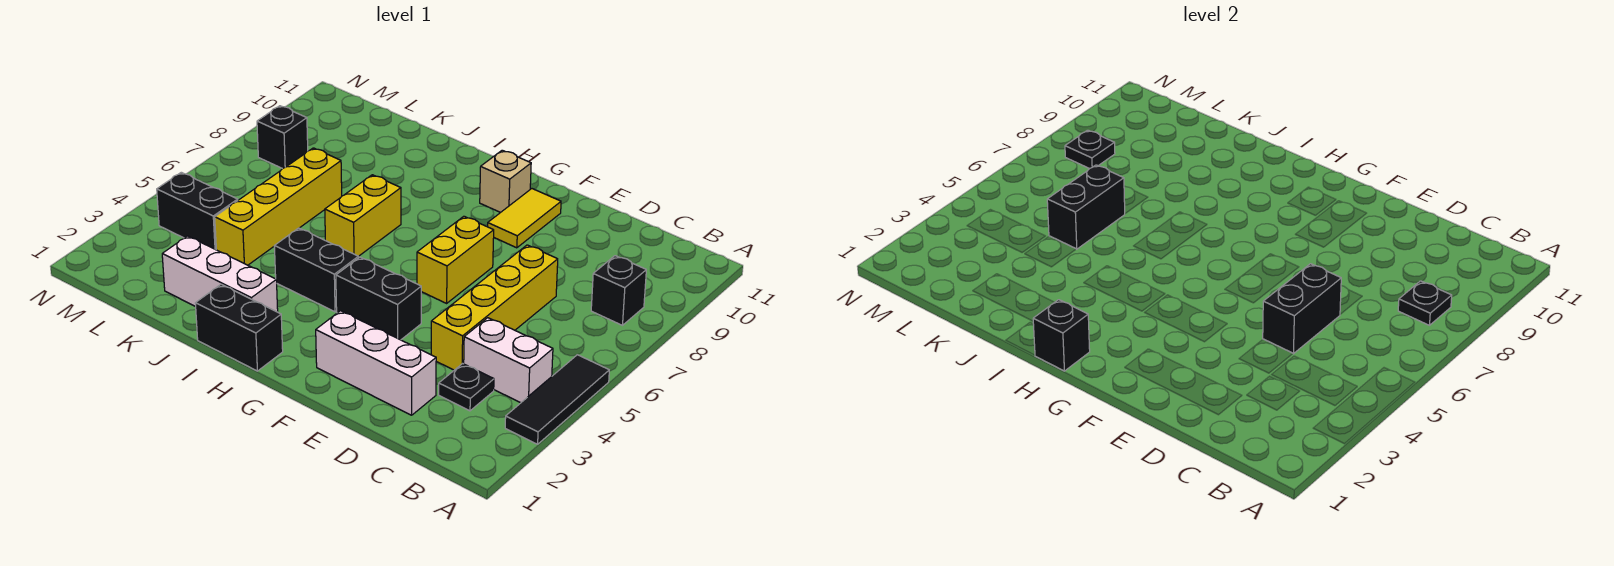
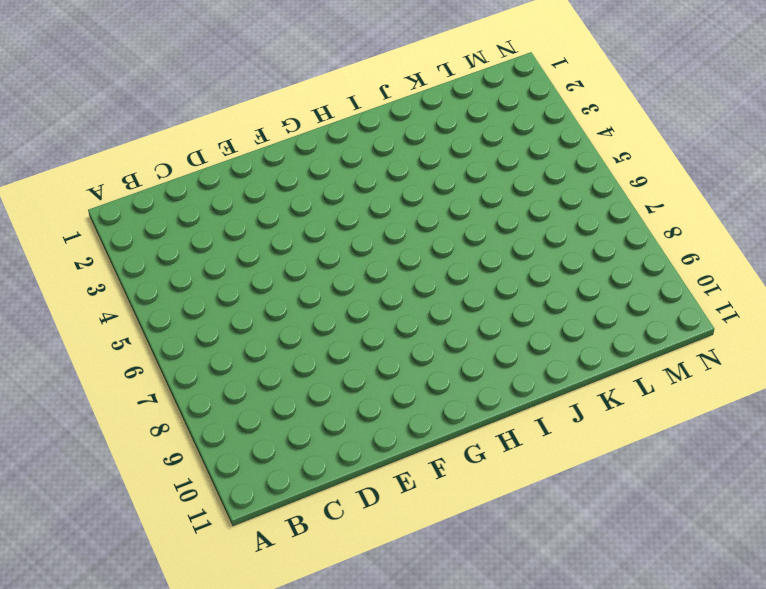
none -> black 1x3 tile [505,355,609,444]
none -> white 1x2 brick [464,318,553,403]
none -> black 1x1 brick [591,256,646,325]

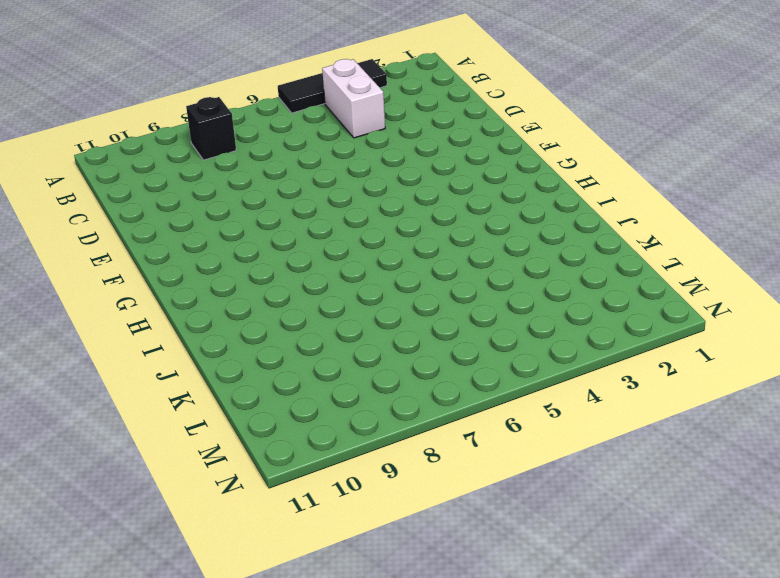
none -> black 1x1 plate [439,363,494,411]
none -> white 1x3 brick [316,311,436,415]
none -> yellow 1x4 brick [431,245,558,370]

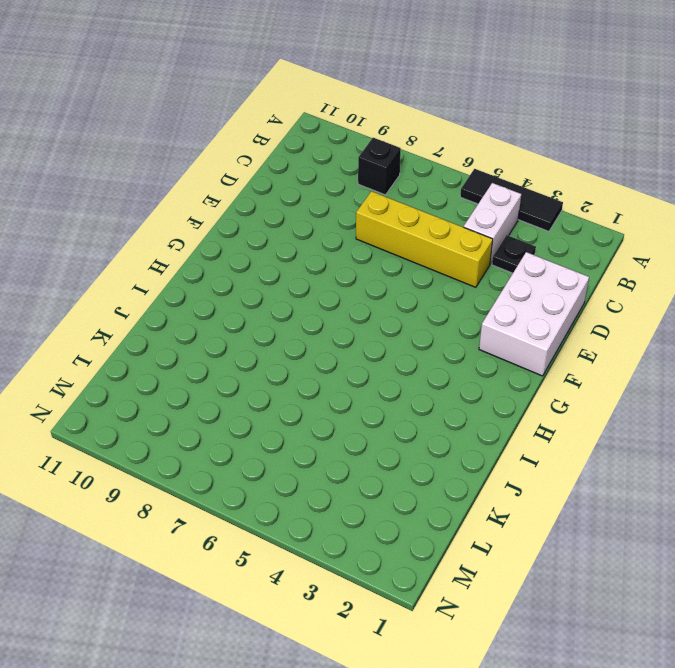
white 2x3 brick [479,252,589,376] -> white 1x3 brick [316,311,436,415]
none -> black 1x2 brick [336,257,421,340]
none -> yellow 1x2 brick [417,216,494,303]
none -> yellow 1x2 tile [488,189,561,248]

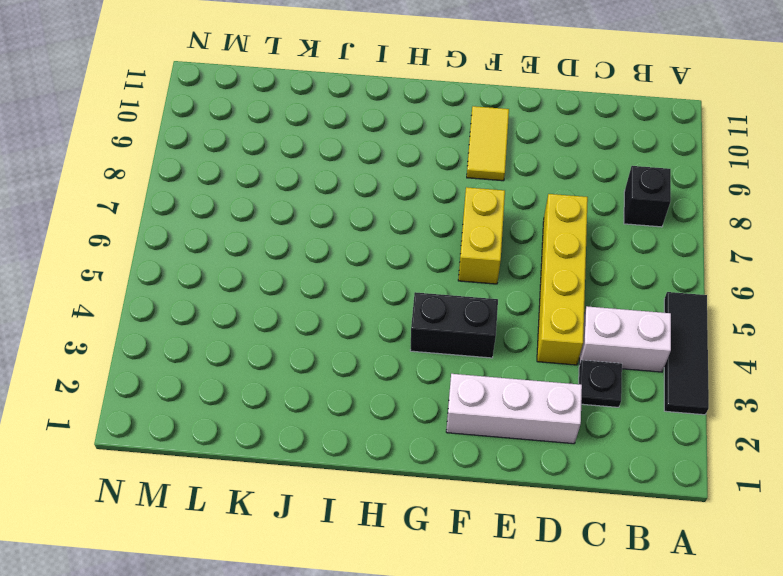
none -> tan 1x1 brick [480,150,531,213]
none -> black 1x2 brick [195,284,283,371]
none -> black 1x2 brick [274,228,358,312]

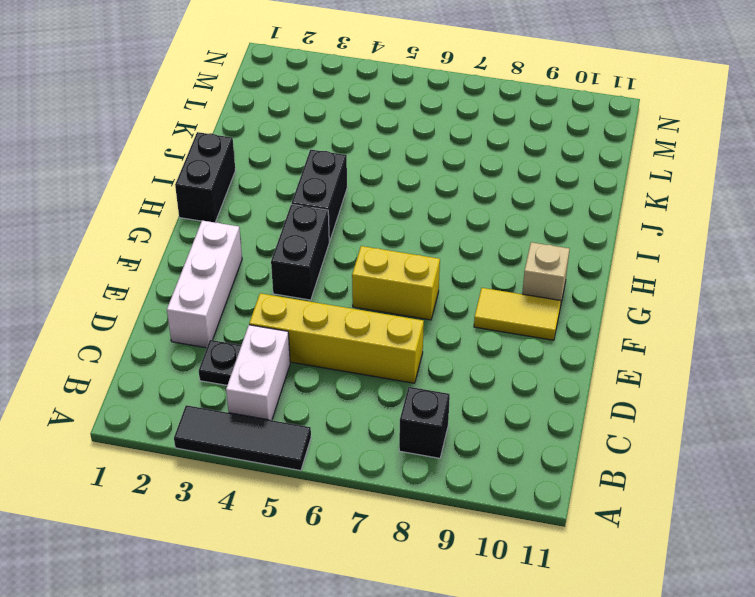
none -> white 1x3 brick [162,236,278,312]
none -> yellow 1x2 brick [325,175,401,256]
none -> yellow 1x4 brick [215,148,342,265]

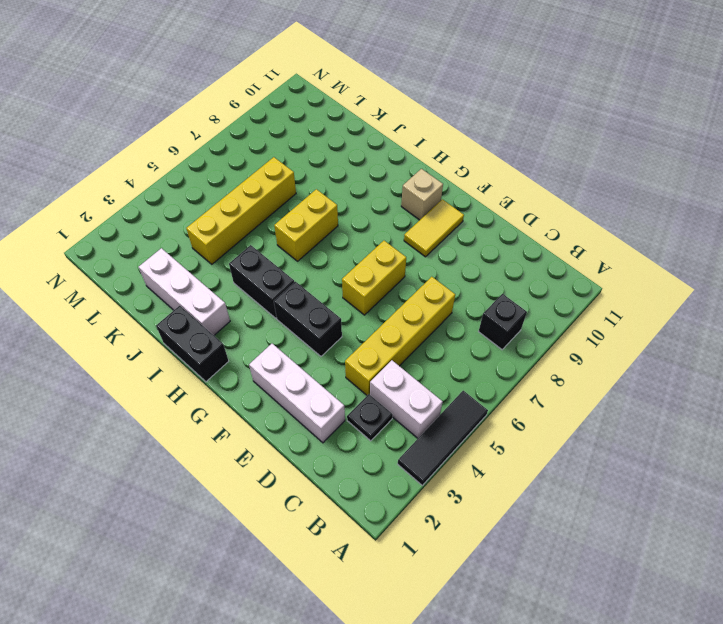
none -> black 1x2 brick [157,172,238,250]
none -> black 1x1 brick [257,106,308,169]
none -> black 1x1 plate [1398,281,1452,325]

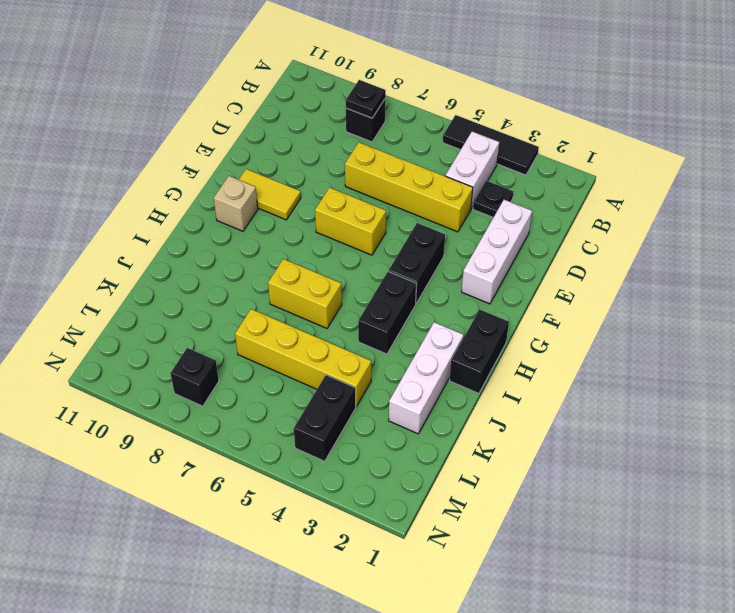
none -> black 1x2 brick [1263,264,1341,354]
none -> black 1x1 brick [1033,300,1090,371]
none -> black 1x2 brick [1047,165,1125,249]

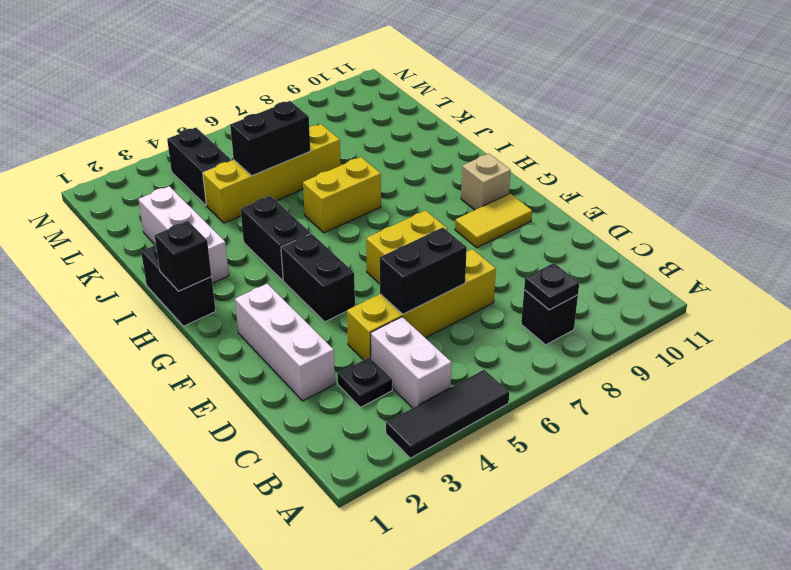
none -> black 1x1 brick [257,106,308,169]
none -> black 1x1 plate [1065,130,1115,169]

